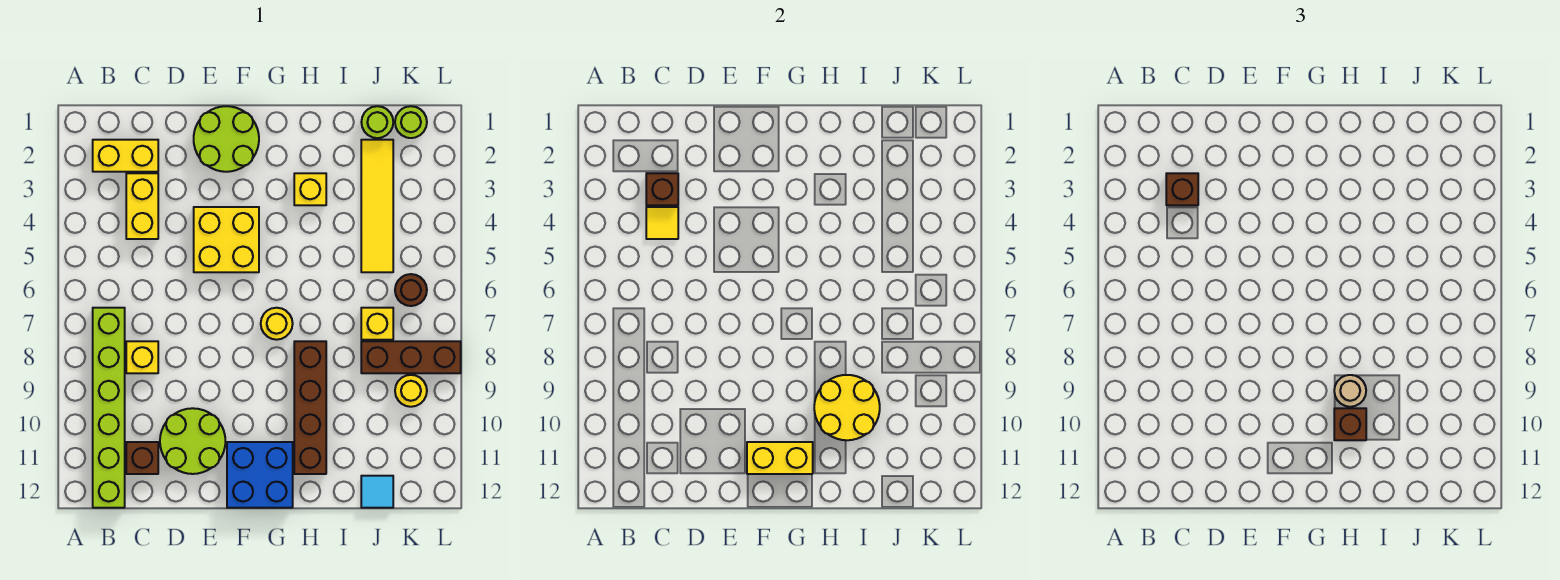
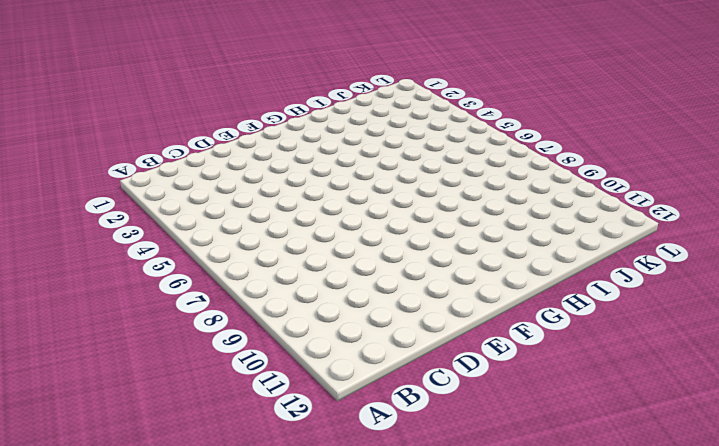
none -> yellow 1x2 brick [93,140,158,172]
none -> lime 1x6 brick [93,308,125,508]
none -> yellow 1x2 brick [126,173,158,239]

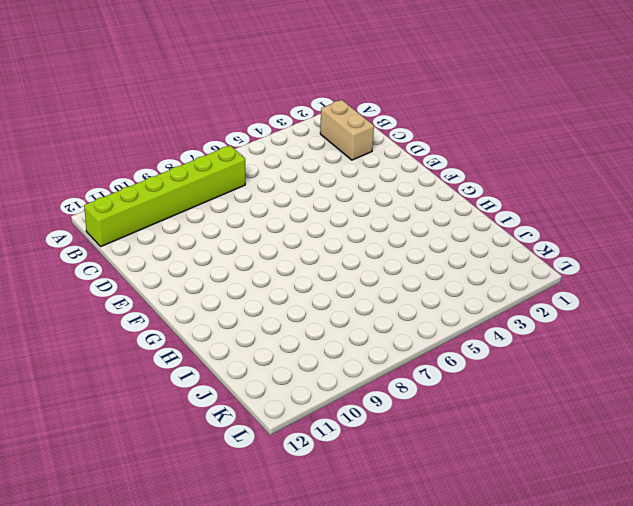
tan 1x2 brick [320,100,374,160] -> yellow 1x2 brick [93,140,158,172]
none -> yellow 1x2 brick [126,173,158,239]
none -> yellow 1x1 brick [126,341,158,373]
none -> brown 1x1 brick [126,442,158,474]

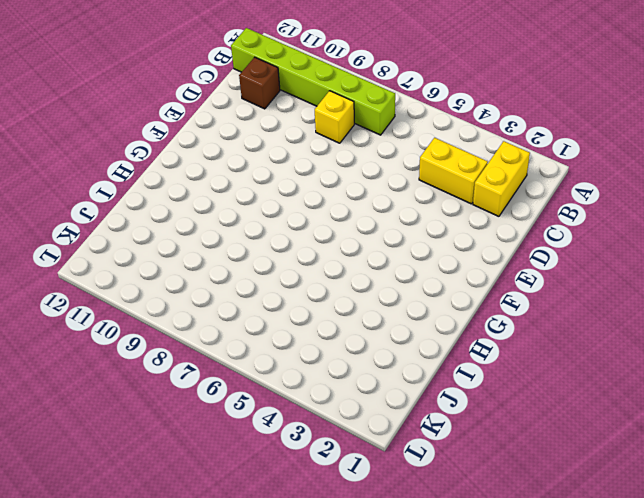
none -> lime 2x2 round brick [160,408,225,474]
none -> lime 2x2 round brick [194,106,259,172]
none -> yellow 2x2 brick [194,207,259,272]

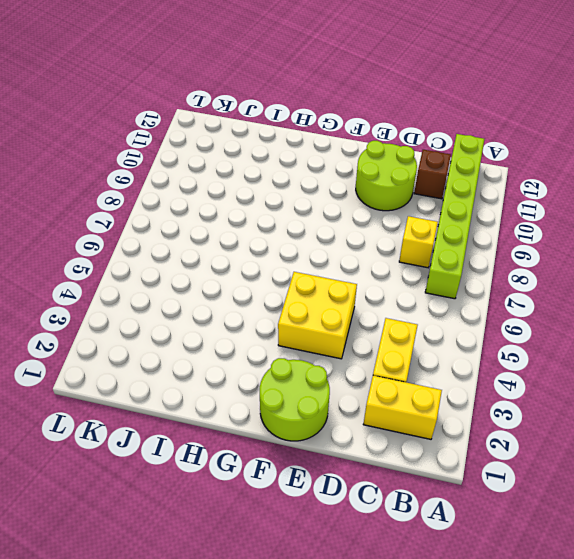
none -> blue 2x2 brick [227,442,293,508]
none -> yellow 1x1 round brick [261,308,293,340]
none -> yellow 1x1 brick [294,173,326,205]

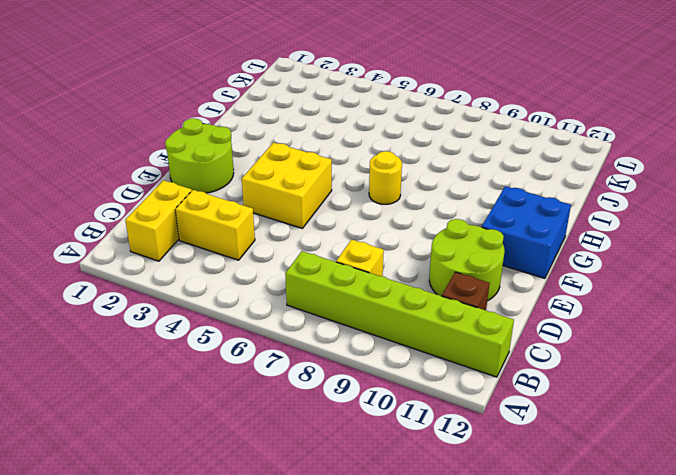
none -> yellow 1x1 brick [294,173,326,205]
none -> brown 1x4 brick [294,341,326,474]
none -> lime 1x1 round brick [361,106,393,138]

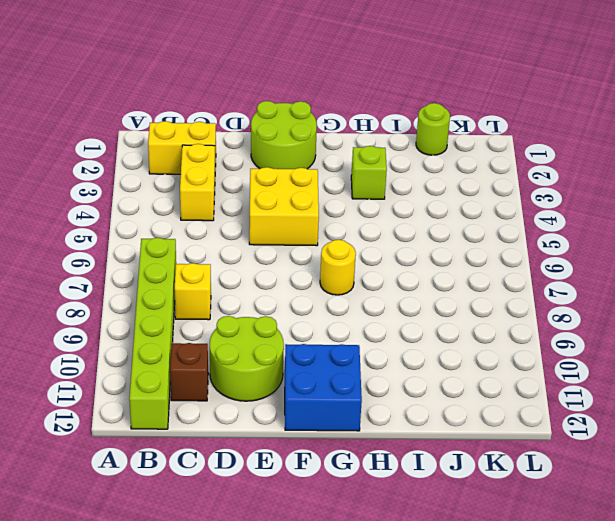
lime 1x1 brick [351,146,387,199] -> yellow 1x1 brick [294,173,326,205]
none -> brown 1x4 brick [294,341,326,474]
none -> yellow 1x4 tile [361,140,393,272]
none -> yellow 1x1 brick [361,308,393,340]

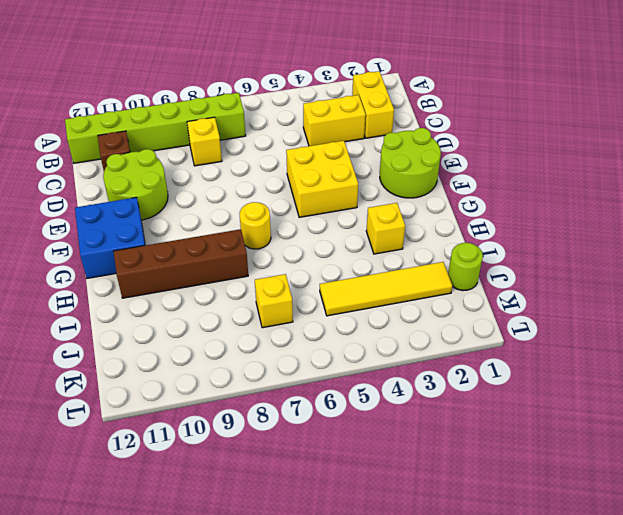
none -> brown 1x3 brick [361,341,461,373]
none -> cyan 1x1 tile [361,476,393,508]
none -> lime 1x1 round brick [395,106,427,138]

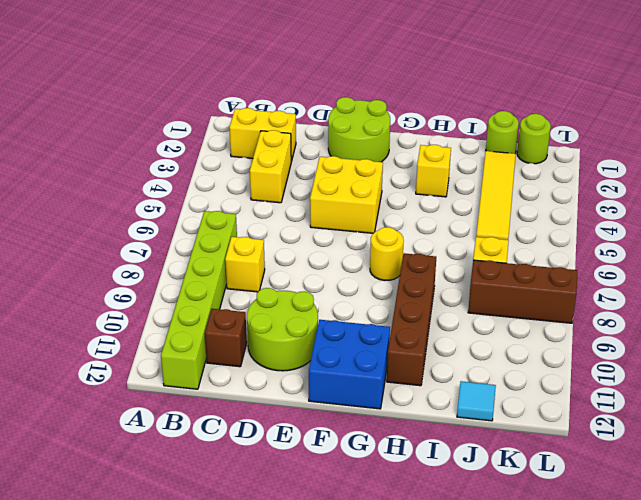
none -> brown 1x1 round brick [395,274,427,306]
none -> yellow 1x1 round brick [395,375,427,407]
none -> brown 1x1 brick [646,173,678,205]

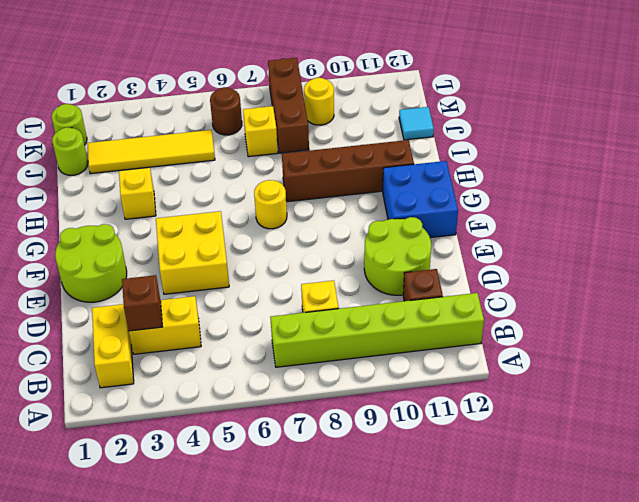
none -> yellow 1x1 tile [646,207,678,239]
none -> yellow 1x2 brick [747,442,813,474]
none -> yellow 2x2 round brick [814,375,880,440]

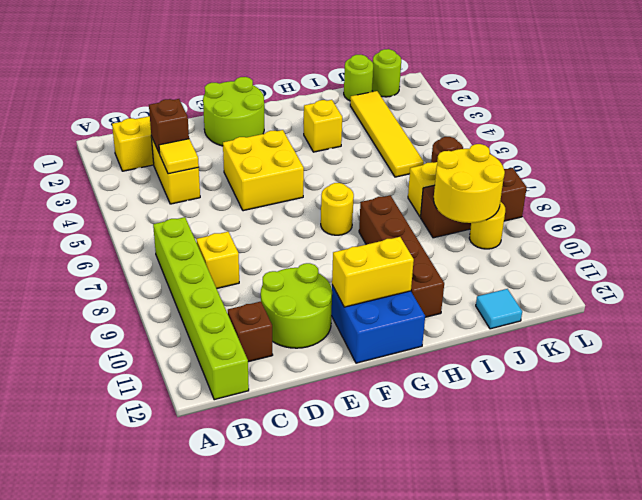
yellow 2x2 round brick [434,144,505,223] -> yellow 2x2 round brick moved to [814,375,880,440]
none -> brown 1x1 brick [1166,173,1198,205]
none -> tan 1x1 round brick [1334,375,1366,407]
none -> brown 1x1 brick [1334,408,1366,440]

